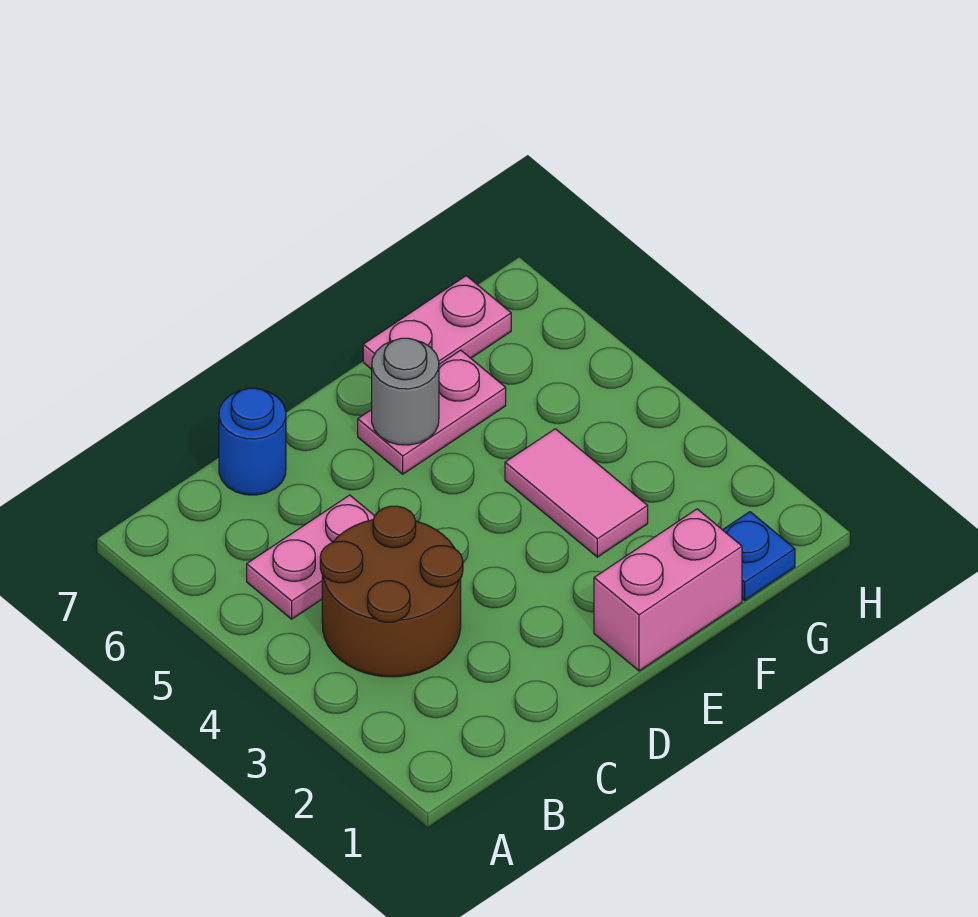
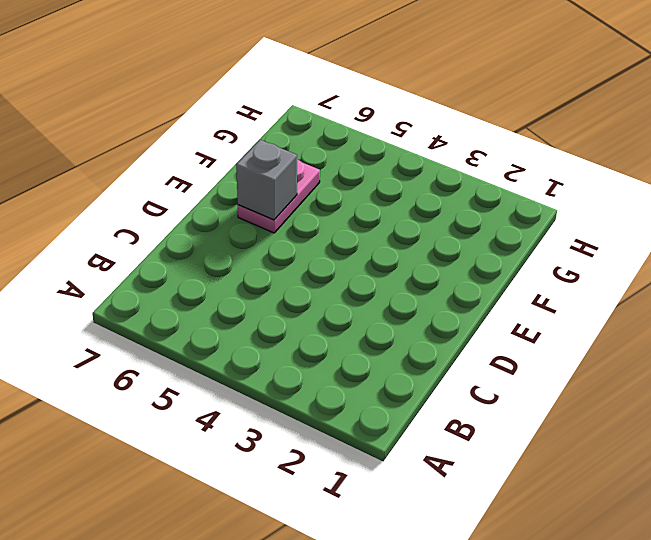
grey 1x1 brick [236,140,297,220] -> grey 1x1 round brick [372,338,439,445]
none -> brown 2x2 round brick [320,506,463,677]
none -> pink 1x2 plate [247,495,374,619]

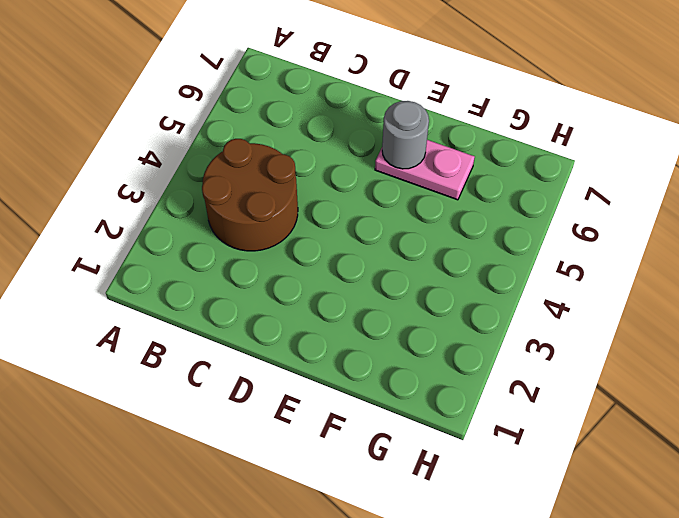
none -> pink 1x2 plate [247,495,374,619]
none -> blue 1x1 round brick [219,388,286,495]

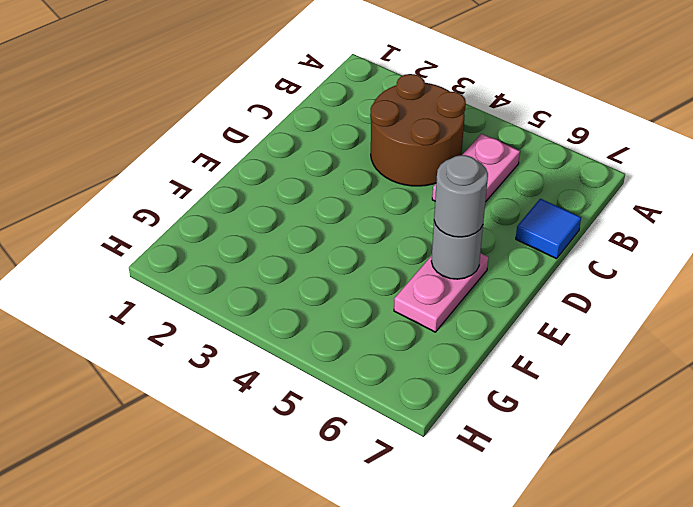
blue 1x1 tile [516,199,581,259] -> blue 1x1 round brick [219,388,286,495]
grey 1x1 round brick [434,155,488,237] -> none
none -> pink 1x2 brick [594,509,742,671]
none -> pink 1x2 tile [505,429,648,557]

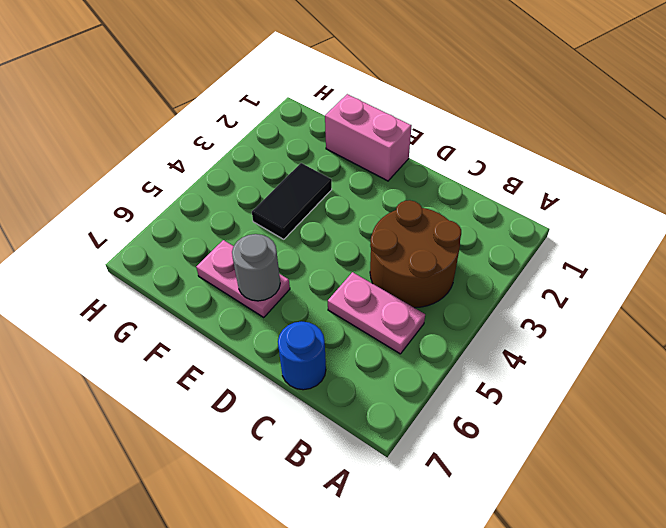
black 1x2 tile [252,163,332,239] -> pink 1x2 tile [505,429,648,557]
none -> pink 1x2 plate [363,276,511,369]
none -> blue 1x1 plate [723,512,795,600]

